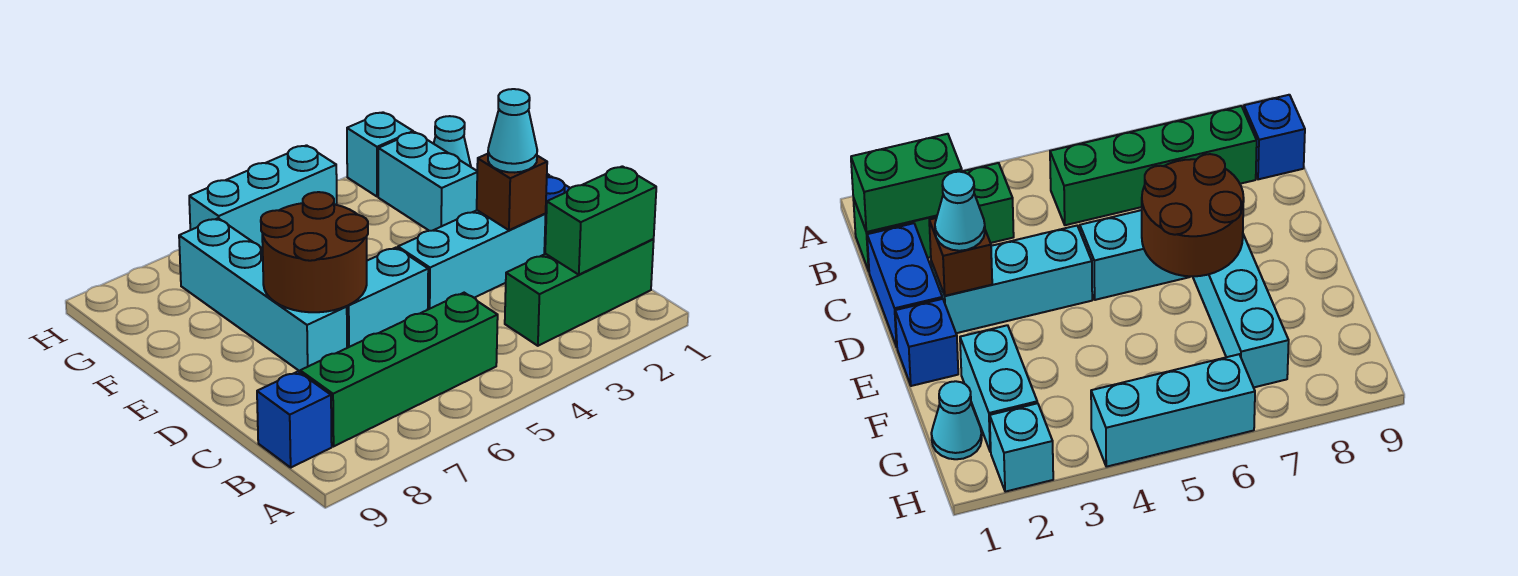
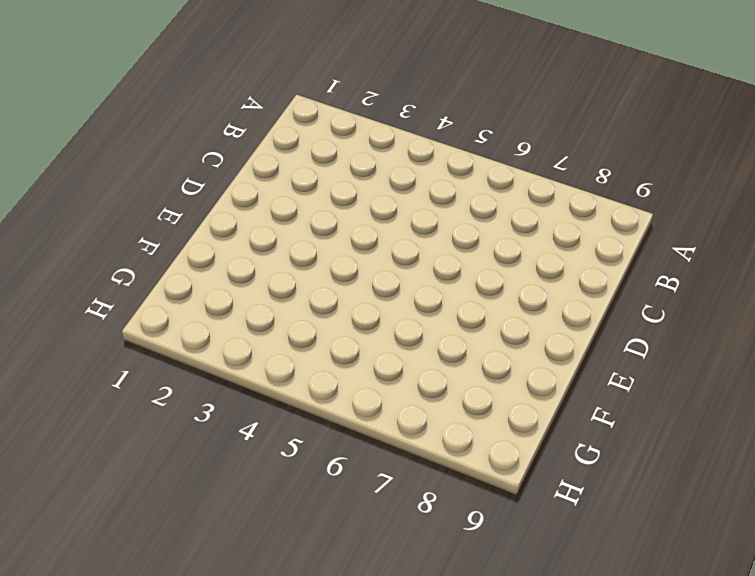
none -> green 1x3 brick [505,239,654,346]
none -> green 1x4 brick [300,293,498,446]
none -> blue 1x1 brick [257,372,332,467]

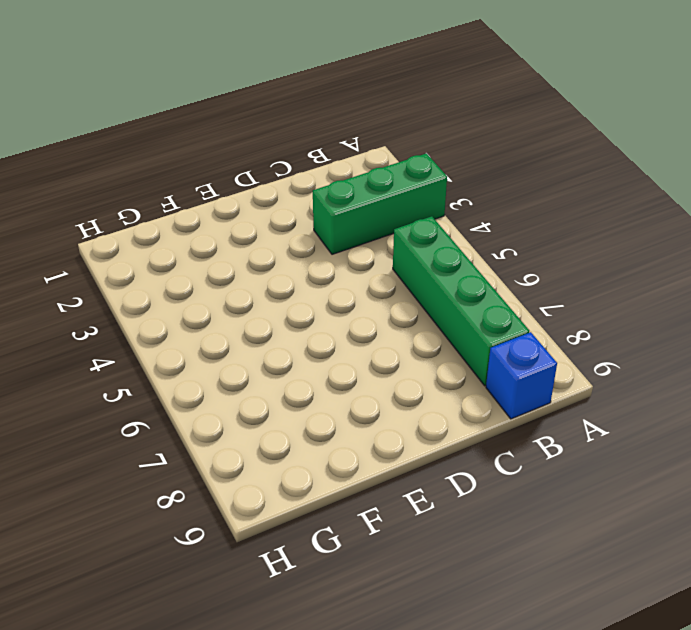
green 1x3 brick [313,153,447,254] -> green 1x3 brick turned to [505,239,654,346]
none -> blue 1x2 brick [867,223,942,347]
none -> cyan 1x3 brick [398,210,546,309]
none -> cyan 1x2 brick [346,248,428,348]

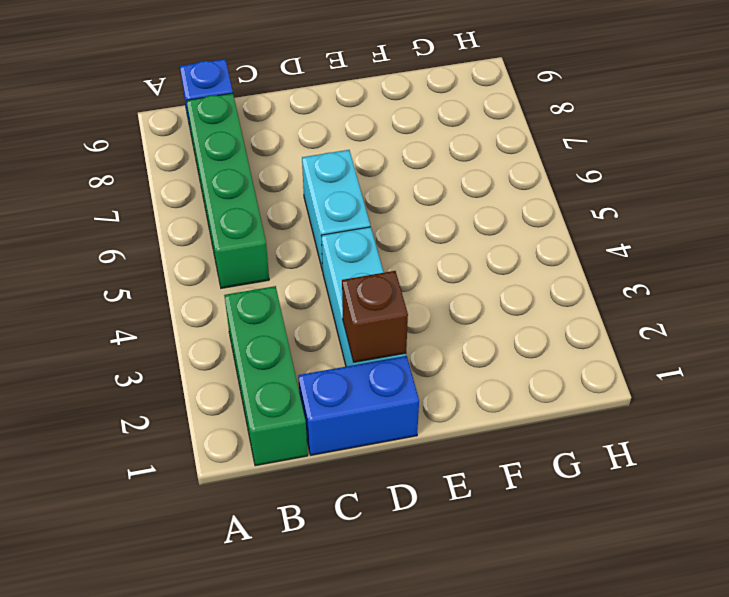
none -> cyan 1x4 brick [179,218,347,371]
none -> blue 1x1 brick [895,299,958,386]
none -> cyan 1x2 brick [378,132,477,231]

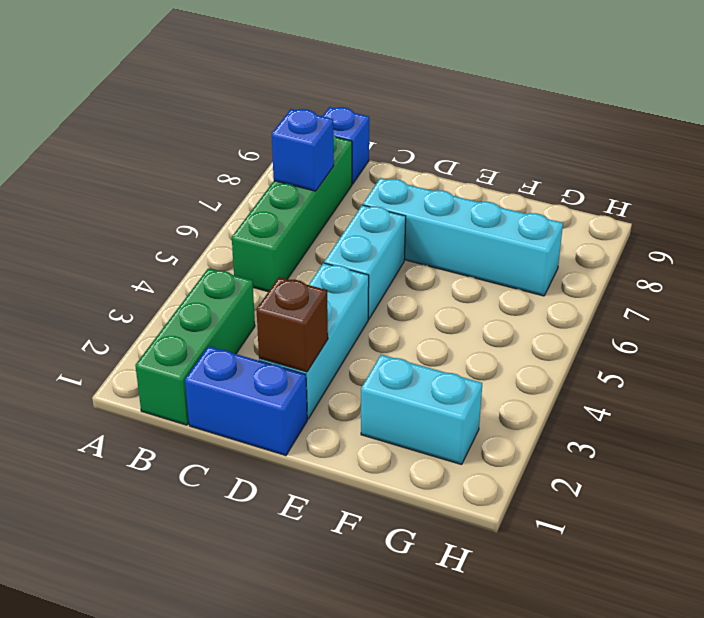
blue 1x1 brick [272,109,334,191] -> blue 1x1 brick moved to [895,299,958,386]
none -> cyan 1x1 cone [434,116,471,167]
none -> cyan 1x1 brick [347,112,413,197]
none -> cyan 1x3 brick [189,145,337,248]

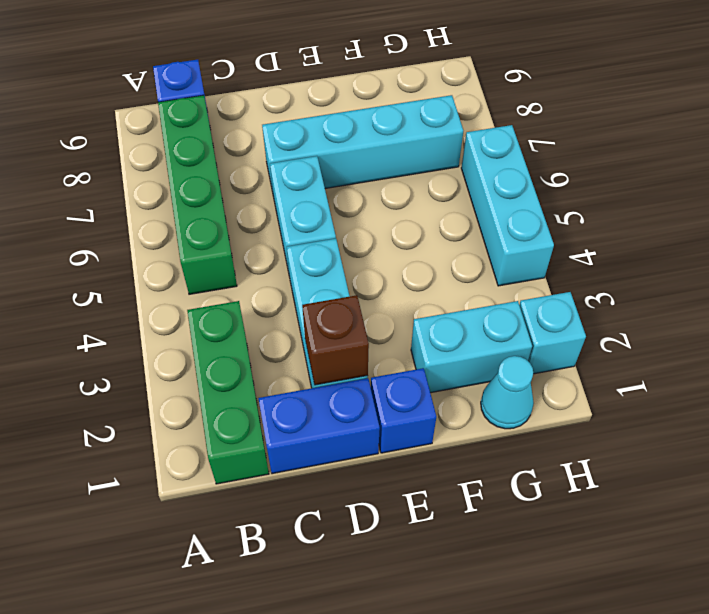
none -> green 1x2 brick [545,166,656,275]
none -> brown 2x2 round brick [261,192,368,312]
none -> cyan 1x1 cone [488,89,537,173]

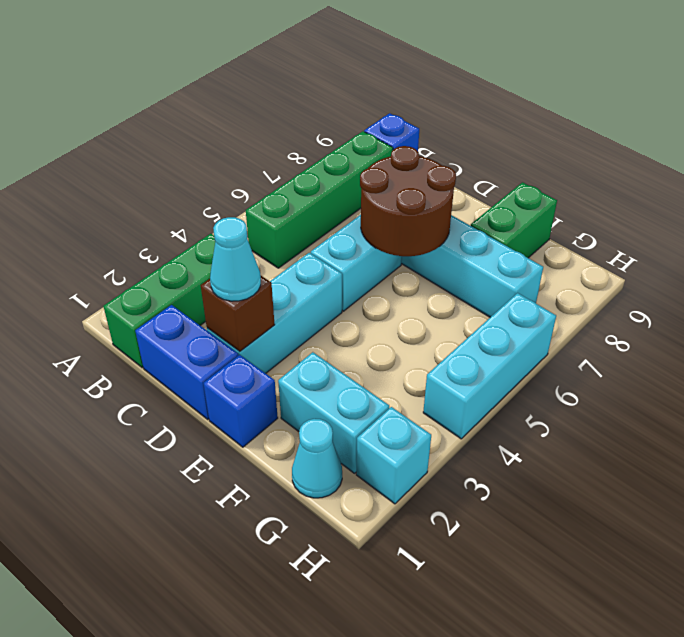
green 1x2 brick [471,182,557,258] -> green 1x2 brick moved to [545,166,656,275]

